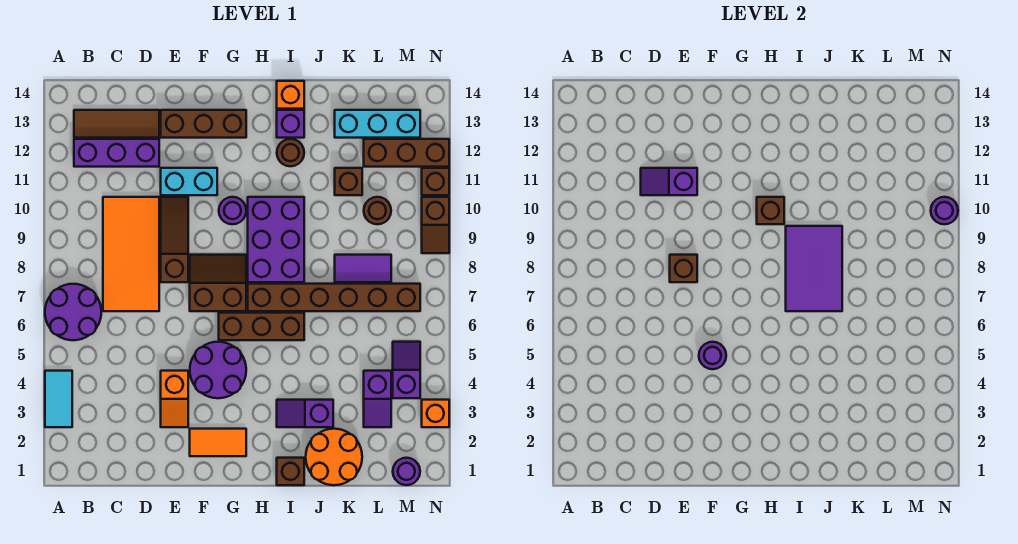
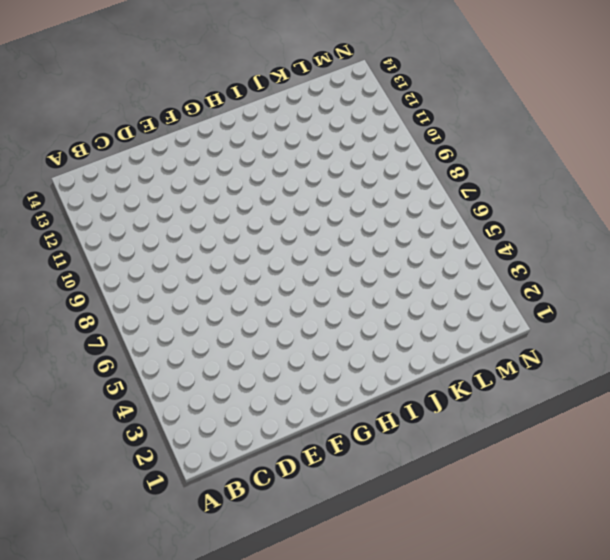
none -> cyan 1x2 tile [45,371,72,427]
none -> purple 2x2 round brick [45,284,101,340]
none -> purple 1x3 brick [74,139,159,167]
none -> brown 1x3 tile [74,110,159,138]

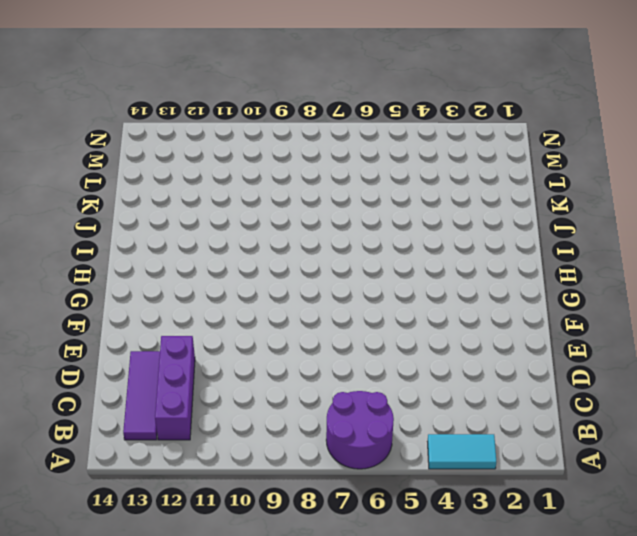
purple 1x3 tile [123,351,160,440] -> brown 1x3 tile [74,110,159,138]
none -> orange 2x4 tile [103,197,159,311]
none -> orange 1x2 slope [161,371,188,427]
none -> brown 1x3 slope [161,197,188,282]
none -> cyan 1x2 brick [161,168,217,195]

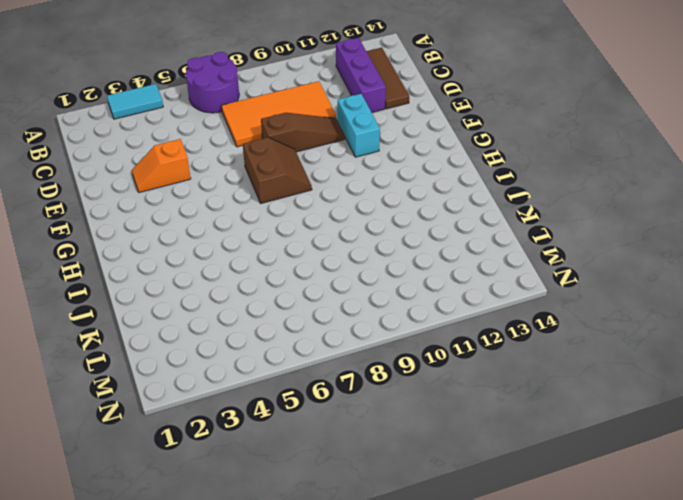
none -> brown 1x3 brick [161,110,246,138]
none -> orange 1x2 tile [190,429,246,456]
none -> purple 2x2 round brick [190,342,246,398]
none -> brown 1x3 brick [219,313,304,340]

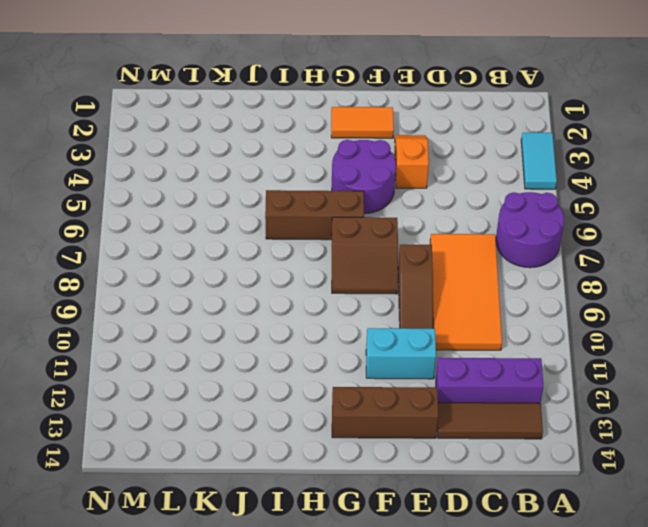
none -> purple 1x1 round brick [219,197,246,224]
none -> brown 1x6 brick [248,284,420,311]
none -> purple 2x3 brick [248,197,304,282]
none -> brown 1x1 brick [277,458,304,485]

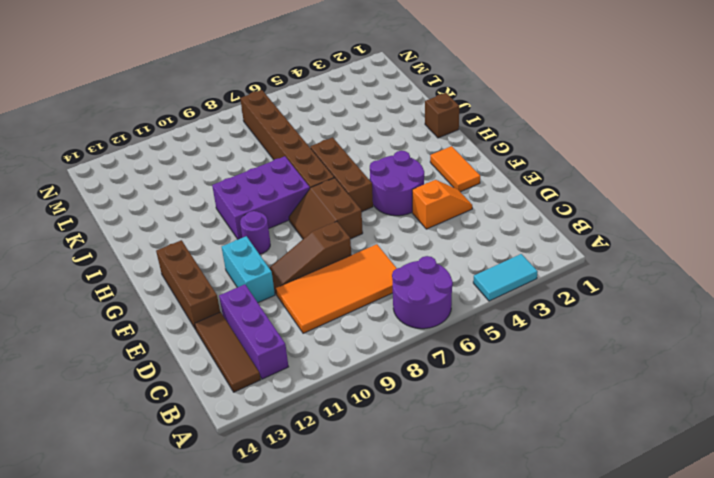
none -> purple 1x2 slope [277,400,333,427]
none -> brown 1x1 round brick [277,139,304,166]
none -> purple 1x1 brick [277,110,304,138]
none -> orange 1x1 brick [277,81,304,109]

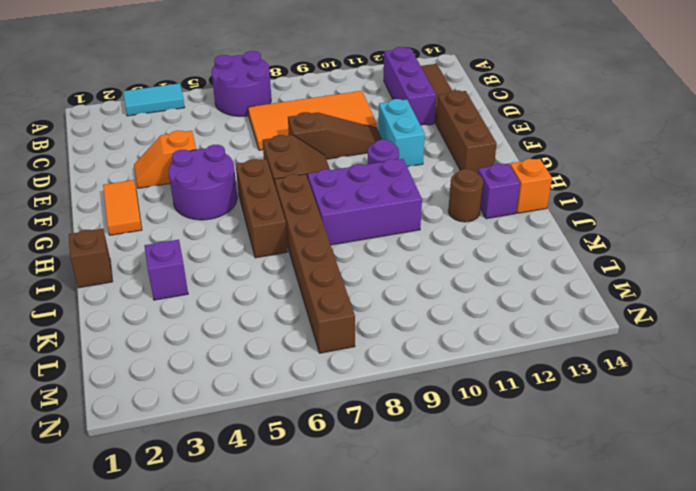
none -> orange 2x2 round brick [306,429,362,485]
none -> purple 1x2 tile [335,255,391,282]
none -> brown 1x1 brick [335,168,362,195]
none -> cyan 1x3 brick [335,110,420,138]

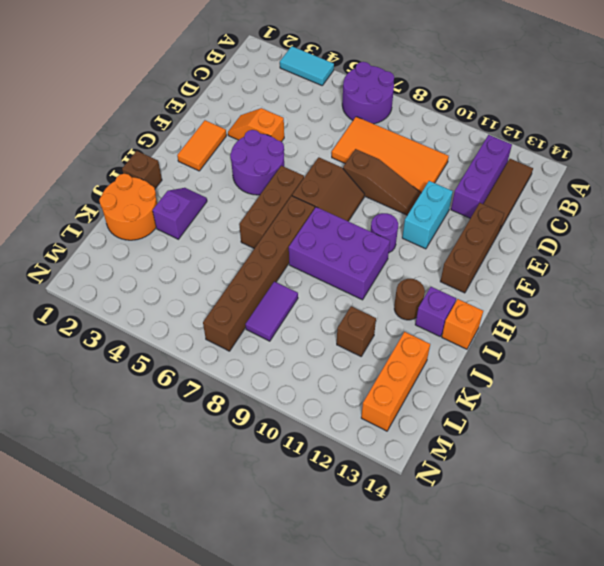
orange 1x3 brick [361,332,430,431] -> cyan 1x3 brick [335,110,420,138]
none -> purple 1x2 slope [364,371,391,427]
none -> brown 1x1 round brick [364,197,391,224]
none -> brown 1x3 brick [364,139,449,167]
none -> purple 1x1 round brick [393,458,420,485]

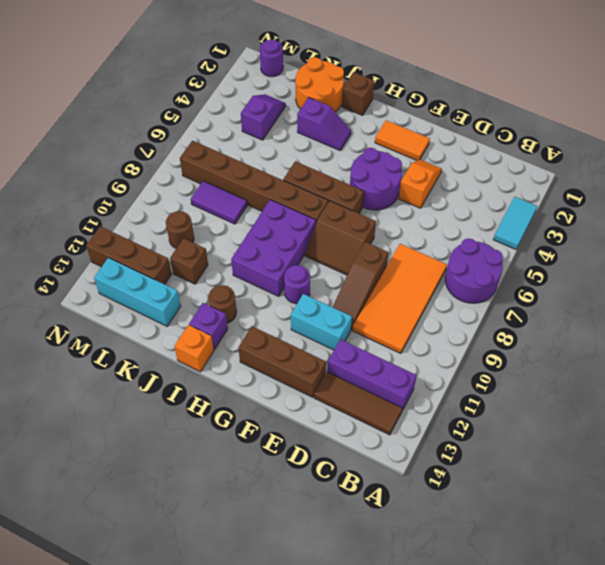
none -> purple 1x2 slope [393,342,420,398]
none -> orange 1x1 brick [422,400,449,427]
none -> brown 1x2 slope [422,197,449,253]
none -> brown 1x1 brick [422,168,449,195]

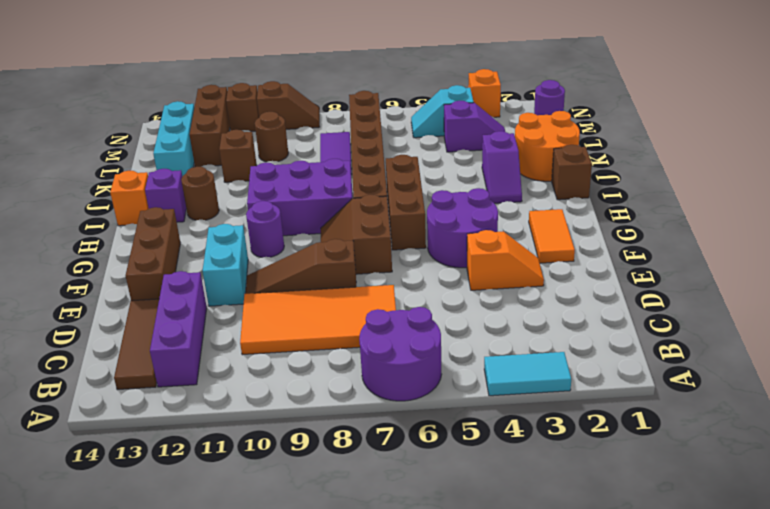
cyan 1x2 slope [411,85,474,138] -> purple 1x2 slope [393,342,420,398]
none -> purple 1x2 slope [641,168,697,195]
none -> brown 1x1 brick [670,255,697,282]
none -> purple 1x1 round brick [699,342,726,369]
none -> brown 1x1 brick [757,197,784,224]

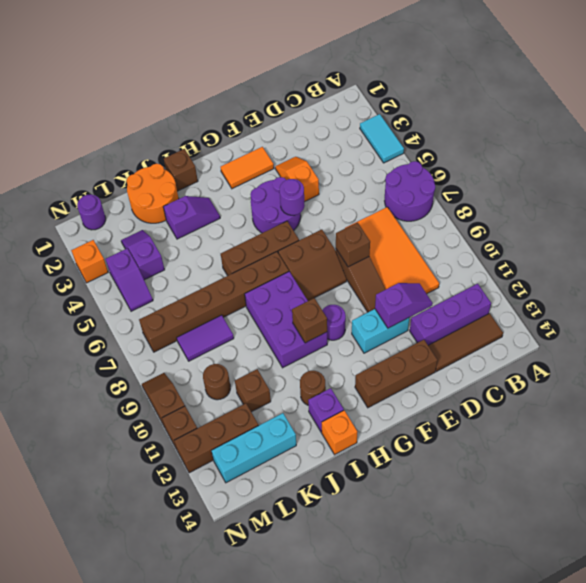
none -> purple 2x3 tile [786,226,842,311]
none -> purple 1x1 round brick [931,197,958,224]

